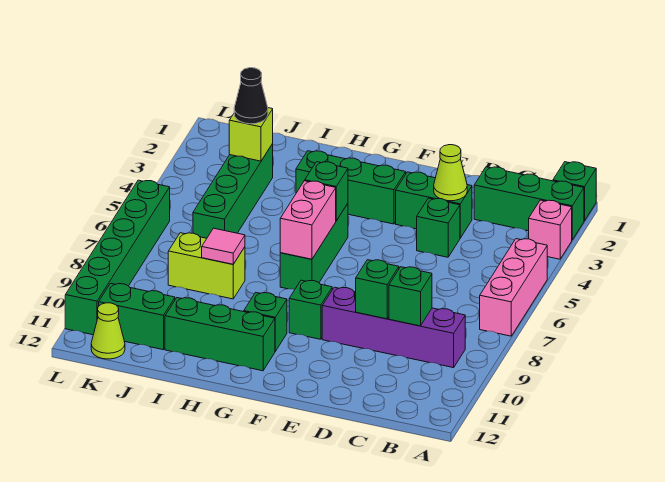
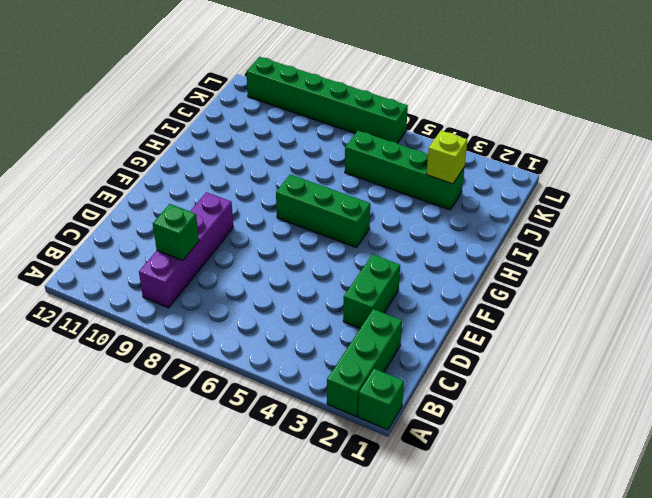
none -> pink 1x1 brick [529,200,572,259]
none -> pink 1x3 brick [480,239,547,336]
none -> green 1x1 brick [417,198,460,257]

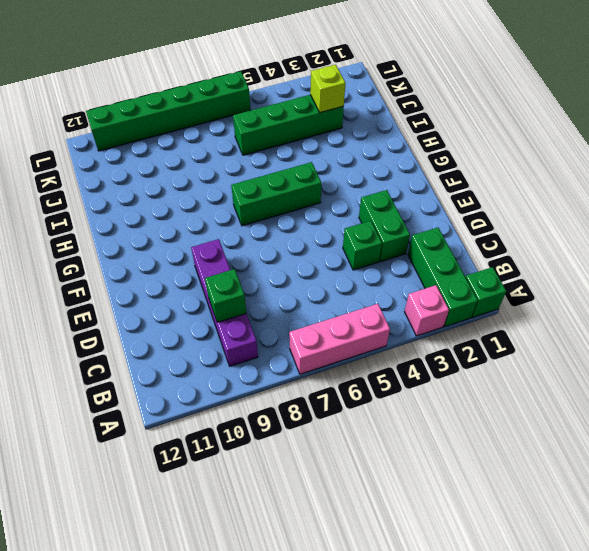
none -> green 1x3 brick [296,151,406,224]
none -> green 1x1 brick [289,280,332,339]
none -> green 1x1 brick [244,292,287,351]

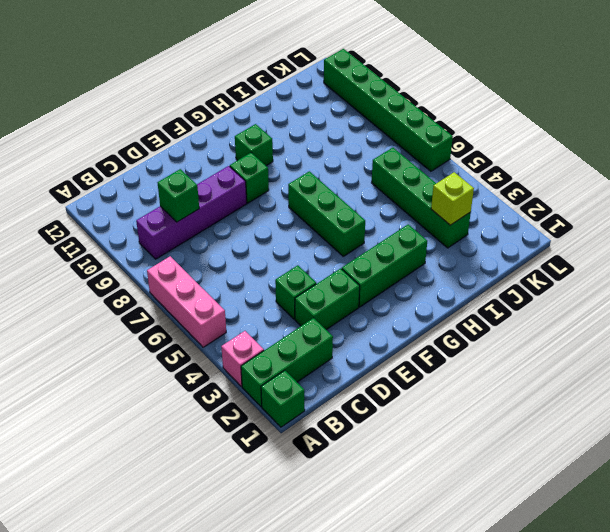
none -> green 1x3 brick [165,298,275,371]
none -> lime 1x2 brick [168,233,245,299]
none -> green 1x2 brick [99,283,175,350]

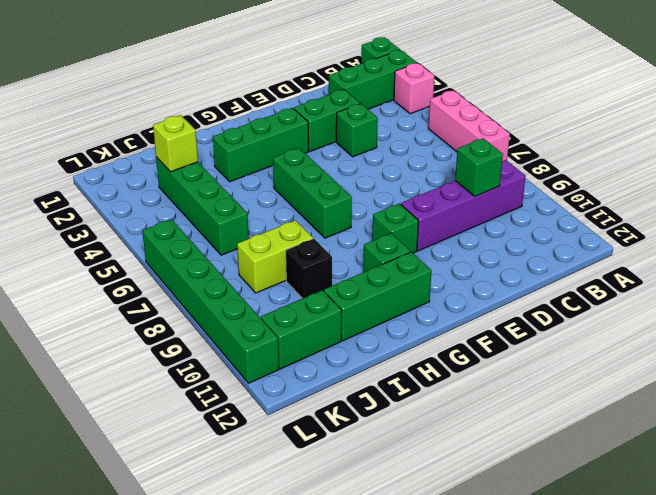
black 1x1 brick [286,239,332,299] -> none
none -> lime 1x1 cone [91,303,125,359]
none -> lime 1x1 cone [434,145,467,201]
none -> green 1x1 brick [356,260,399,319]

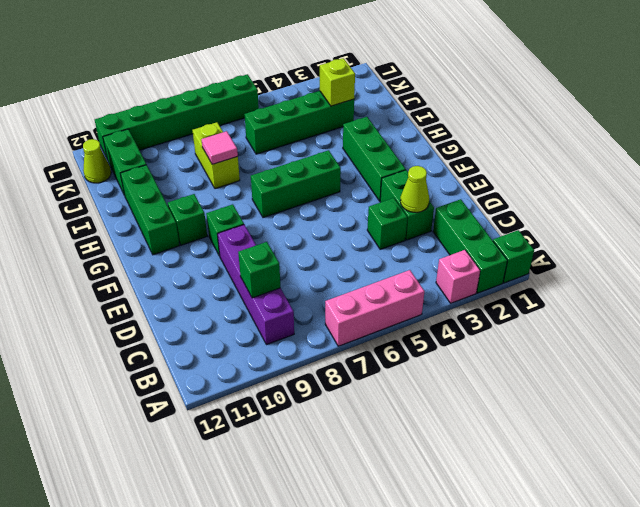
none -> green 1x1 brick [356,260,399,319]
none -> green 1x1 brick [305,162,348,221]
none -> pink 1x2 brick [280,181,336,259]

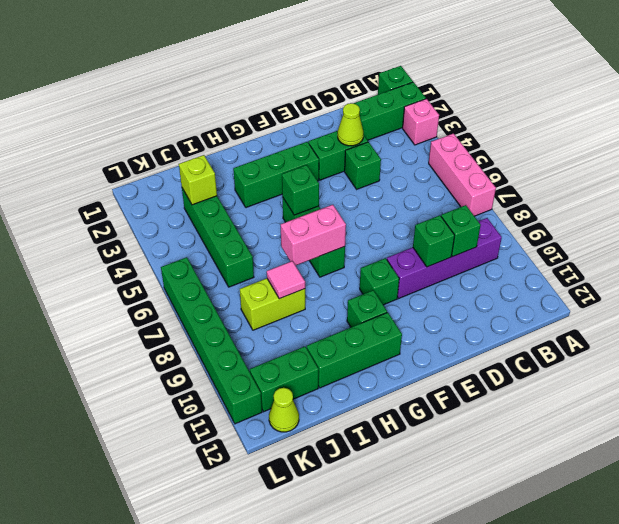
pink 1x2 brick [281,205,346,265] -> pink 1x2 brick turned to [280,181,336,259]
none -> black 1x1 cone [234,68,268,124]

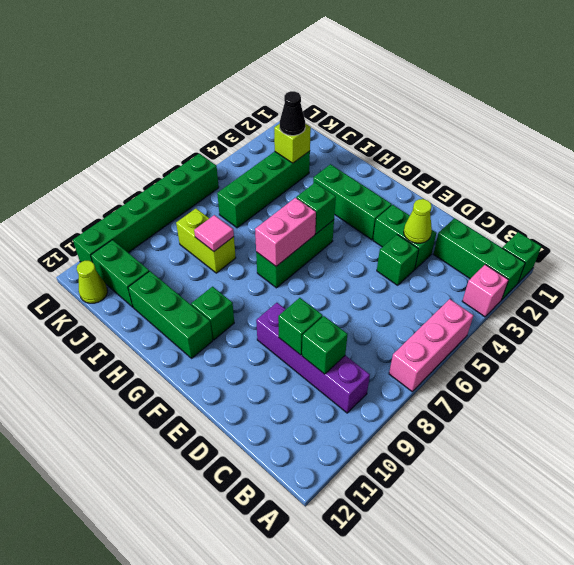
none -> green 1x1 brick [289,280,332,339]

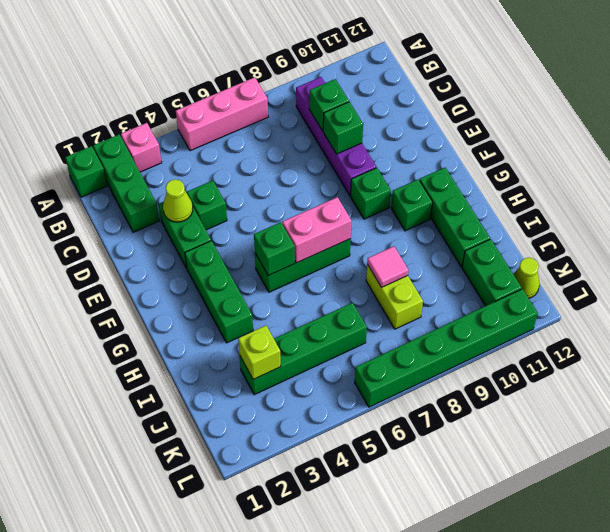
none -> black 1x1 cone [234,68,268,124]

